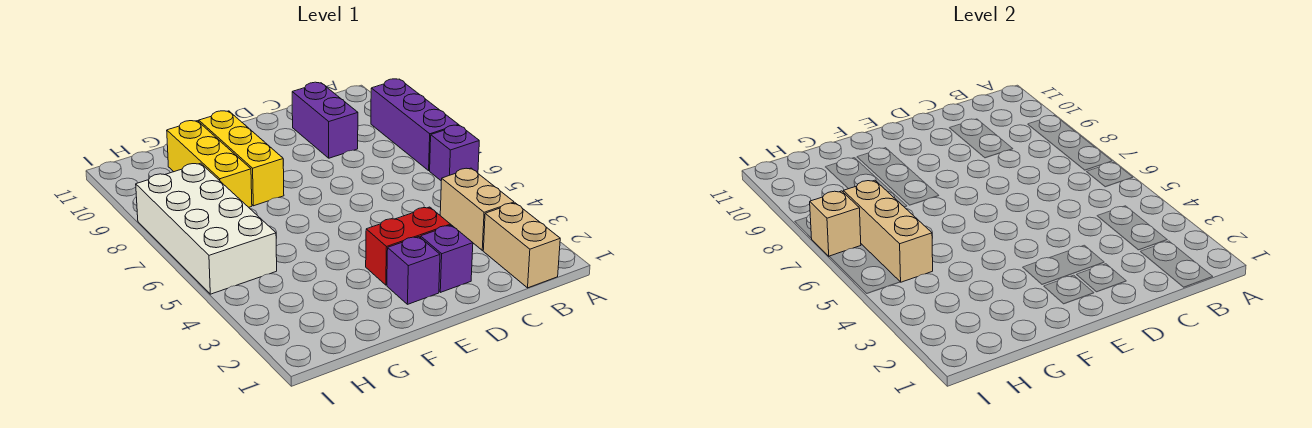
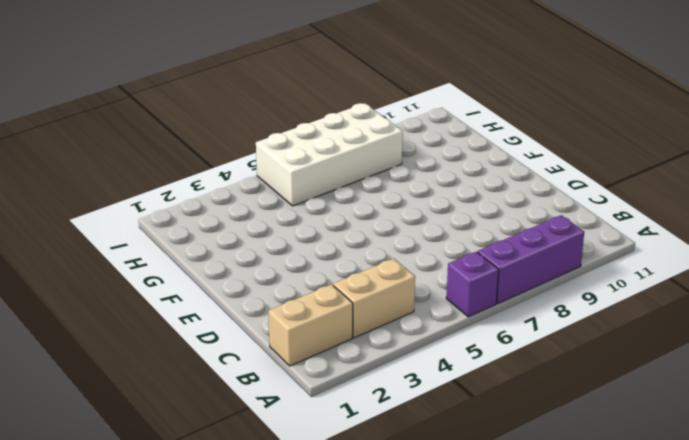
none -> purple 1x2 brick [292,82,358,158]
none -> purple 1x1 brick [421,225,473,292]
none -> red 1x2 brick [366,207,451,285]

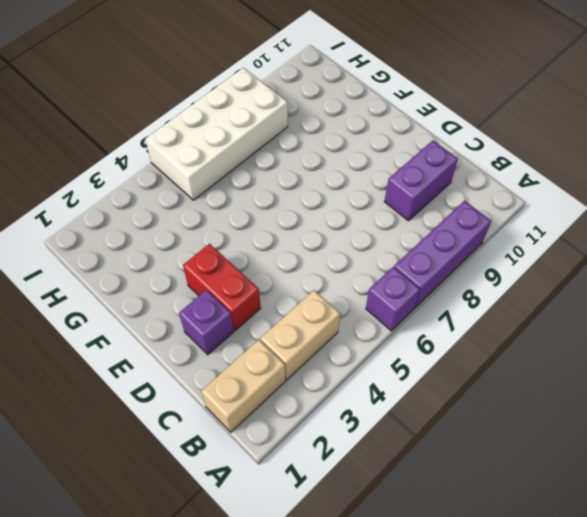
none -> purple 1x1 brick [387,237,440,304]
none -> yellow 1x3 brick [199,111,284,206]
none -> yellow 1x3 brick [167,121,252,207]

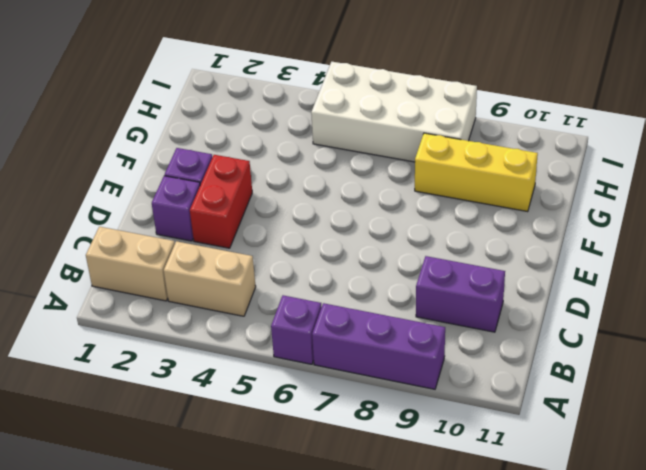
none -> yellow 1x3 brick [199,111,284,206]
none -> tan 1x3 brick [843,180,933,282]
none -> tan 1x1 brick [810,191,861,256]

